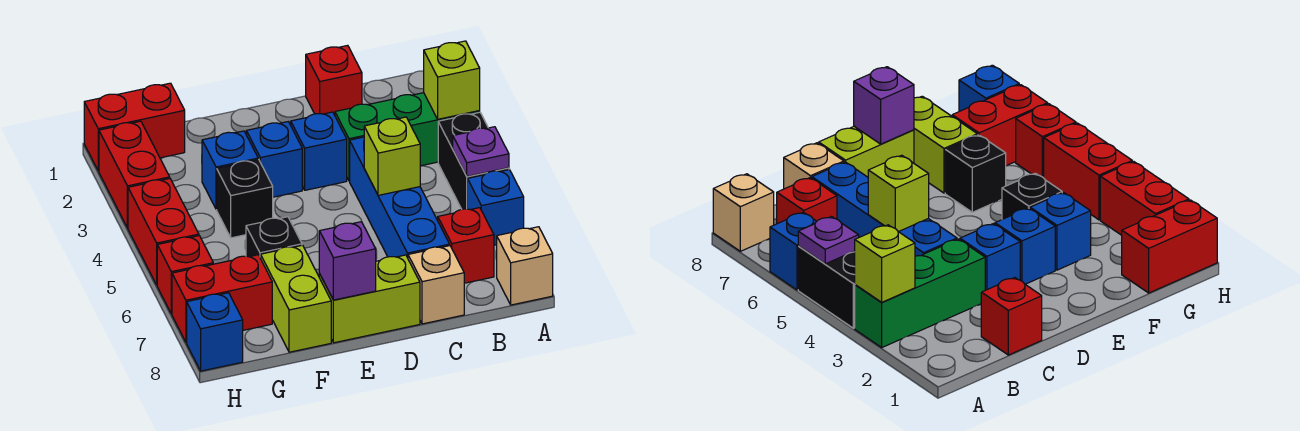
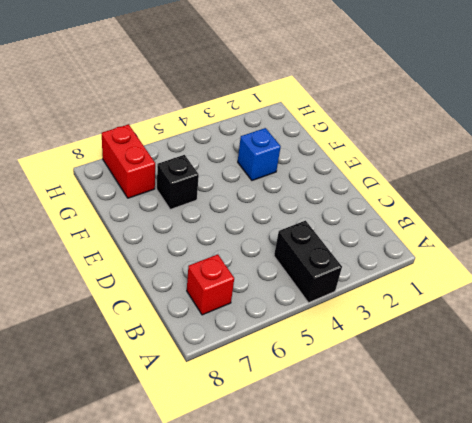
black 1x2 brick [274,221,342,303] -> black 1x2 brick turned to [438,112,509,209]
none -> green 1x3 brick [335,93,480,181]
none -> blue 1x1 brick [467,170,524,245]
none -> tan 1x1 brick [497,227,553,305]

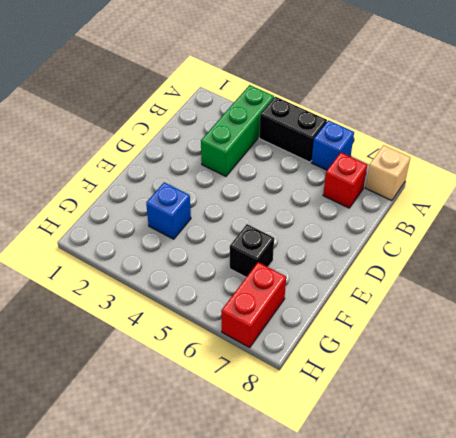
none -> red 1x1 brick [306,45,362,115]
none -> blue 1x4 brick [350,137,450,258]
none -> tan 1x1 brick [408,246,464,324]

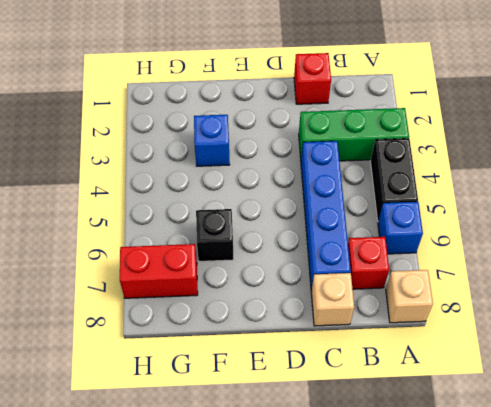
none -> blue 1x1 brick [291,112,347,190]
none -> lime 1x2 brick [319,255,420,343]
none -> blue 1x1 brick [246,122,302,197]

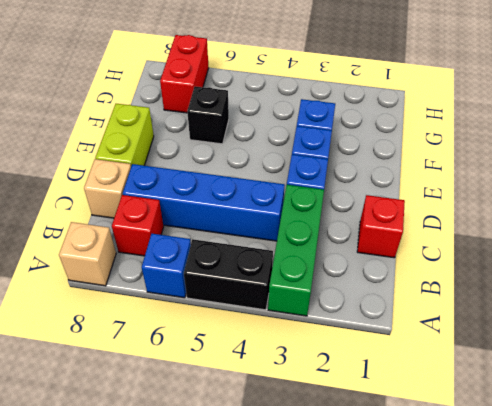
none -> black 1x1 brick [217,159,273,238]
none -> lime 1x2 brick [261,245,331,352]
none -> red 1x2 brick [84,83,185,171]

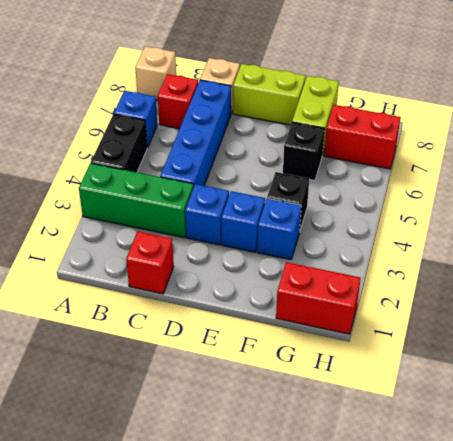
none -> red 1x2 brick [99,121,170,228]
none -> red 1x2 brick [128,179,199,285]
none -> red 1x1 brick [157,236,213,314]

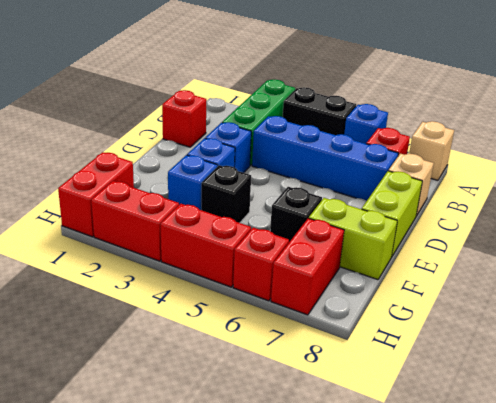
none -> blue 1x1 brick [187,293,243,371]
none -> lime 1x1 brick [424,41,480,119]
none -> purple 1x1 plate [453,127,509,176]

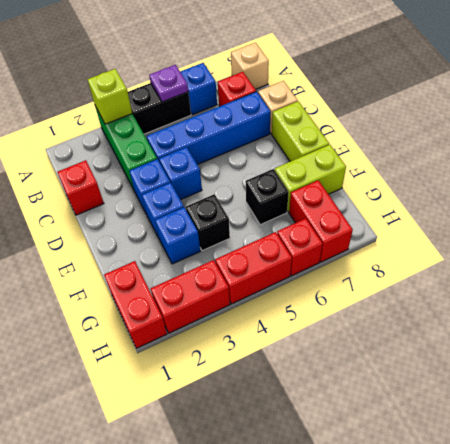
blue 1x1 brick [159,147,202,200] -> blue 1x1 brick moved to [187,293,243,371]
none -> lime 1x1 brick [364,117,420,195]
none -> purple 1x1 brick [319,222,376,300]

